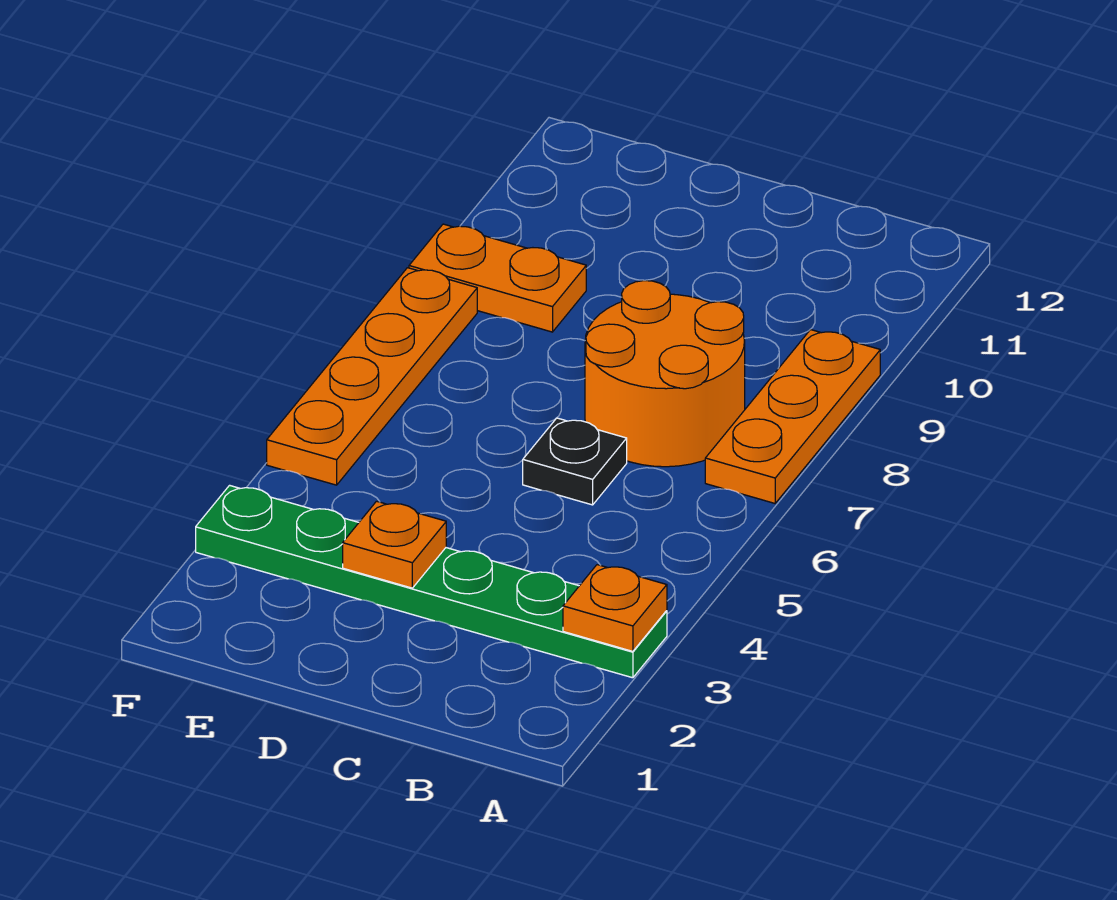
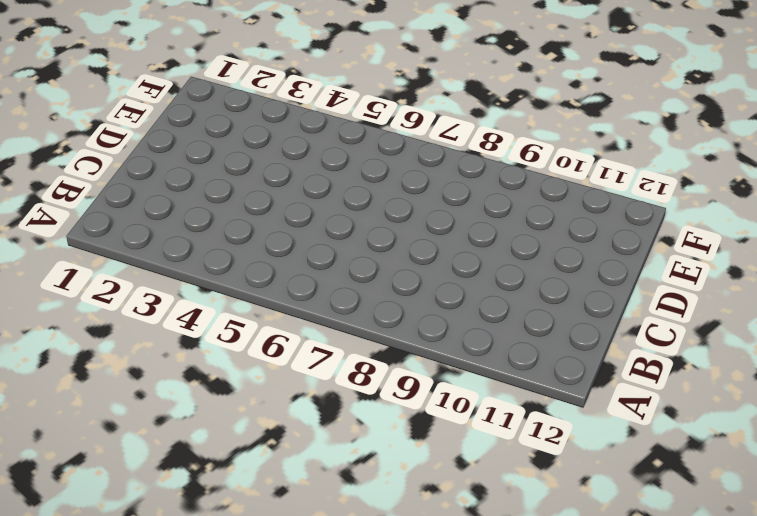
none -> green 1x6 plate [196,485,667,678]
none -> orange 1x3 plate [705,330,880,503]

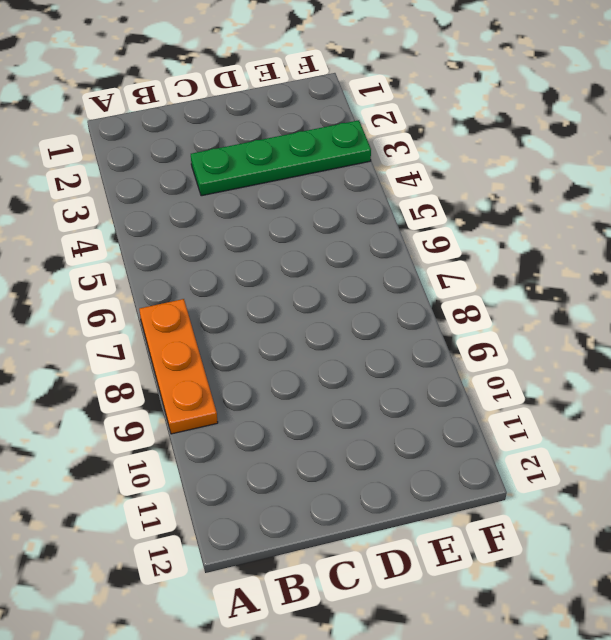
green 1x4 plate [191,120,371,196] -> green 1x6 plate [196,485,667,678]
none -> orange 2x2 round brick [585,281,745,467]
none -> black 1x1 plate [523,418,627,505]

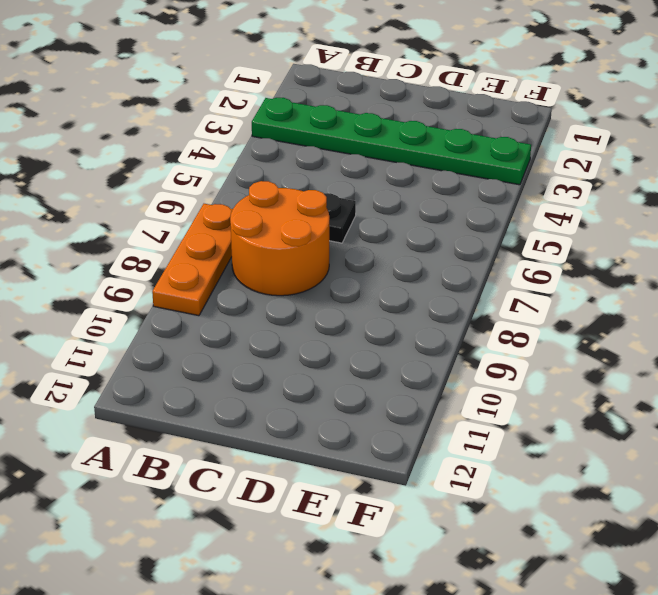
none -> orange 1x2 plate [409,224,586,332]
none -> orange 1x4 plate [267,268,477,485]

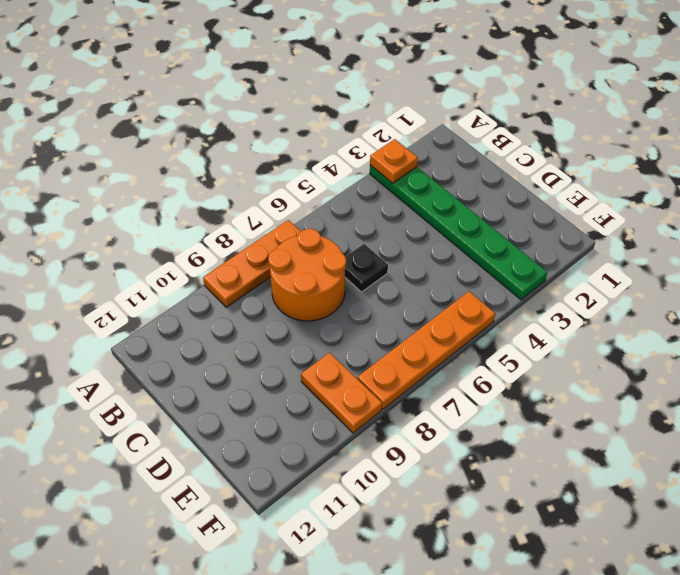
none -> orange 1x1 plate [343,501,446,588]

